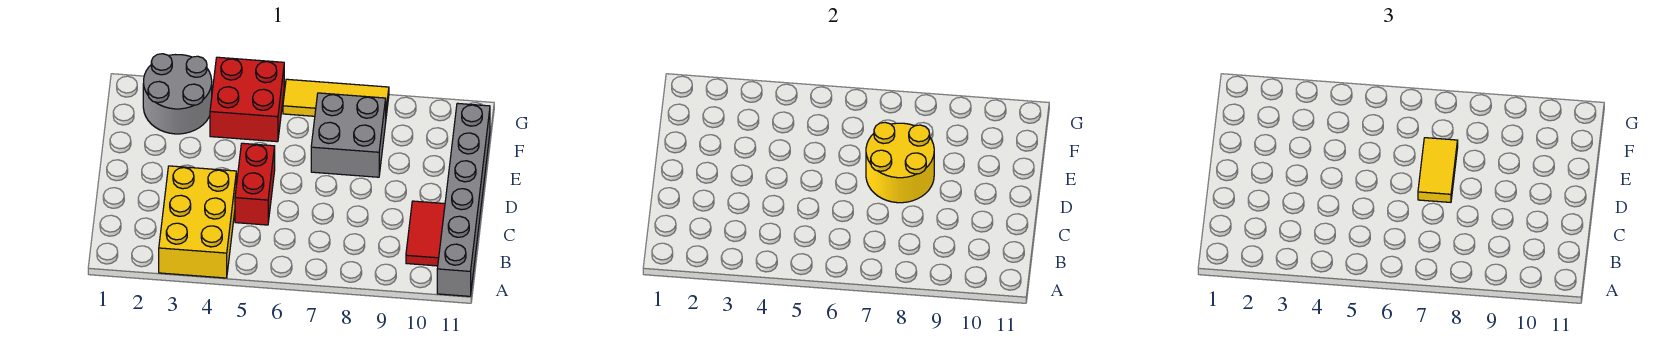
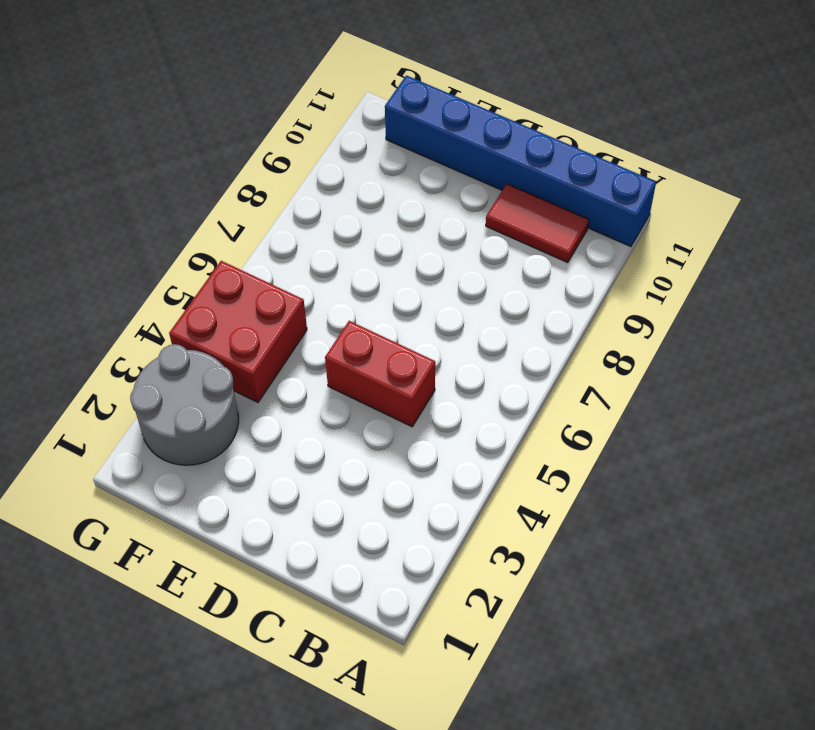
blue 1x6 brick [385,75,656,247] -> grey 1x6 brick [437,103,490,296]
none -> yellow 2x3 brick [159,166,236,278]
none -> grey 2x2 brick [311,93,386,177]

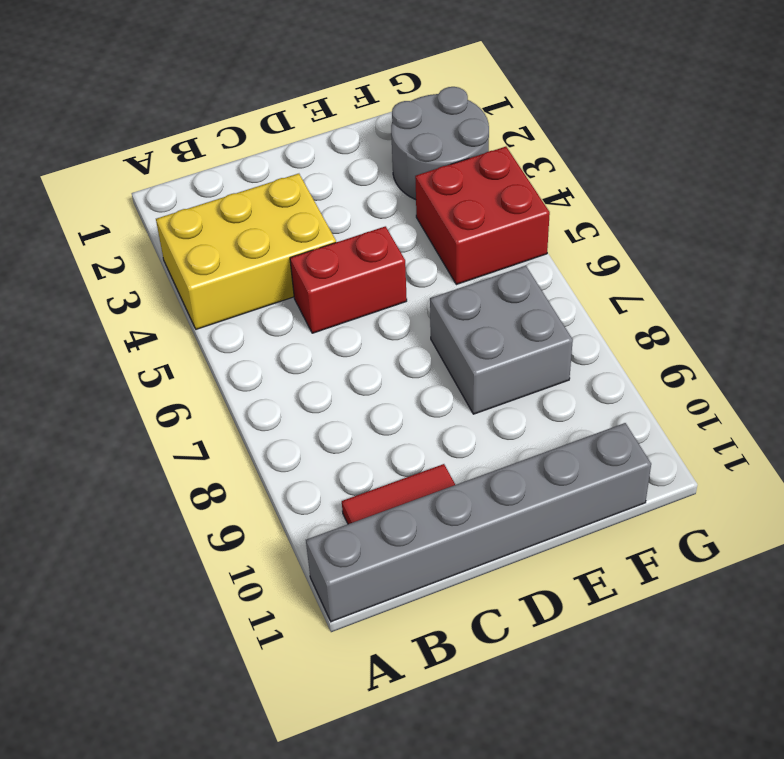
none -> yellow 1x3 tile [283,79,389,116]
none -> yellow 2x2 round brick [866,122,934,203]

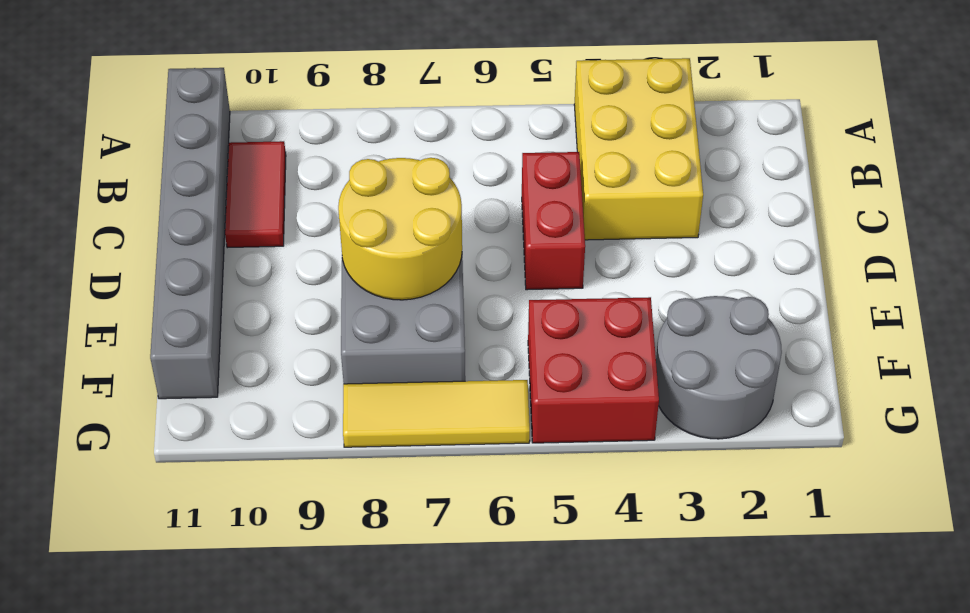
none -> yellow 1x2 tile [1418,138,1458,202]

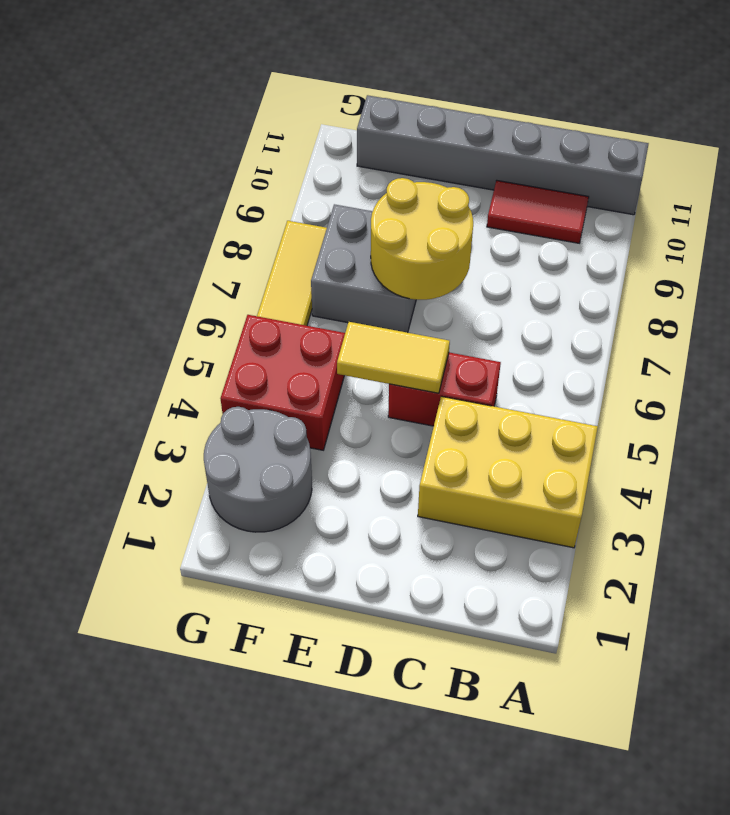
yellow 1x2 tile [337,322,450,393] -> yellow 1x2 tile moved to [1418,138,1458,202]

